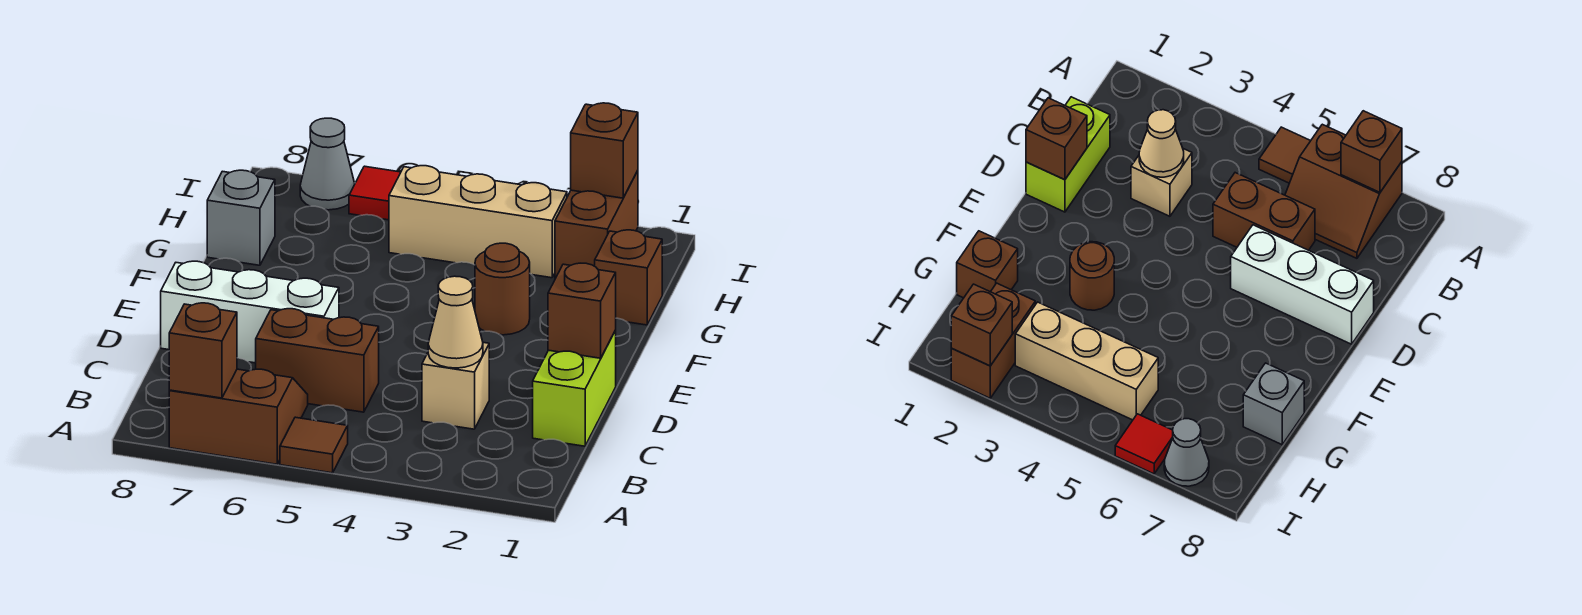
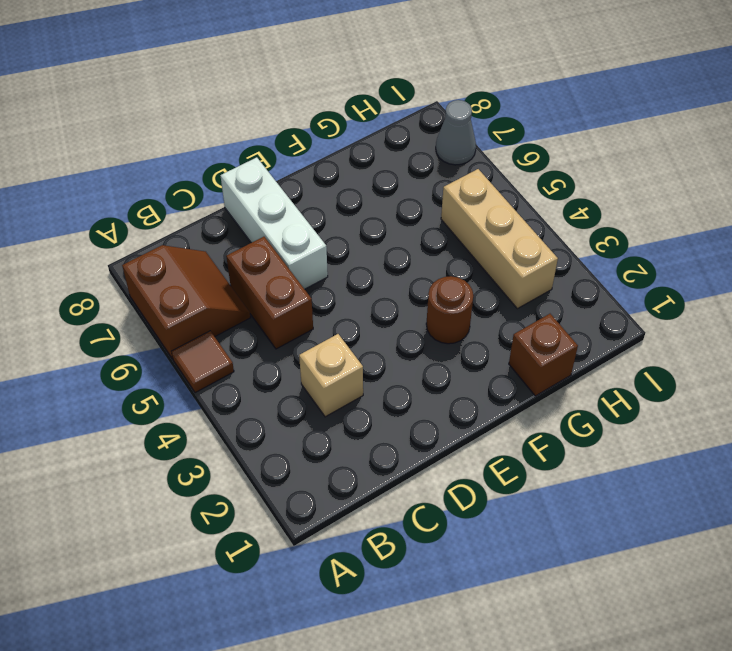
none -> lime 1x2 brick [533,331,616,446]
none -> grey 1x1 brick [207,170,275,265]
none -> brown 1x2 brick [555,171,638,278]

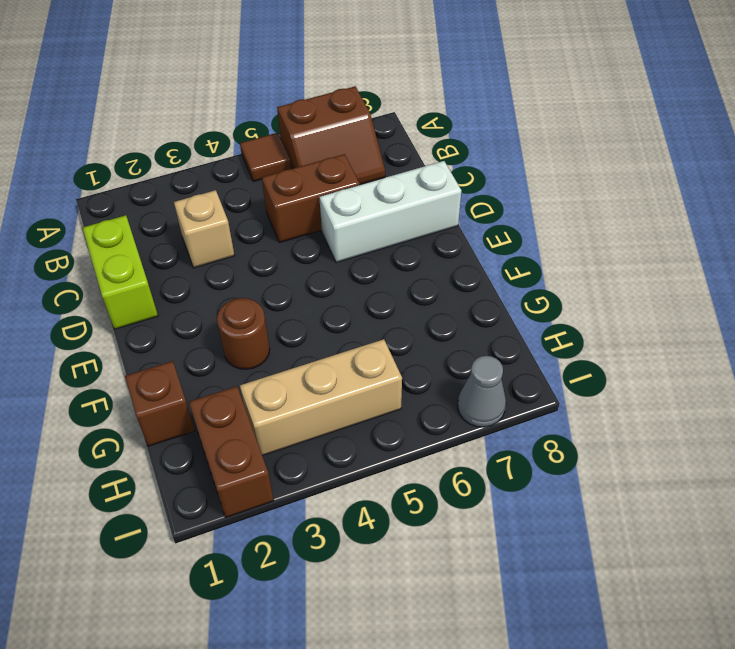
none -> grey 1x1 brick [207,170,275,265]
none -> red 1x1 tile [349,166,401,220]
none -> brown 1x1 brick [169,303,237,398]

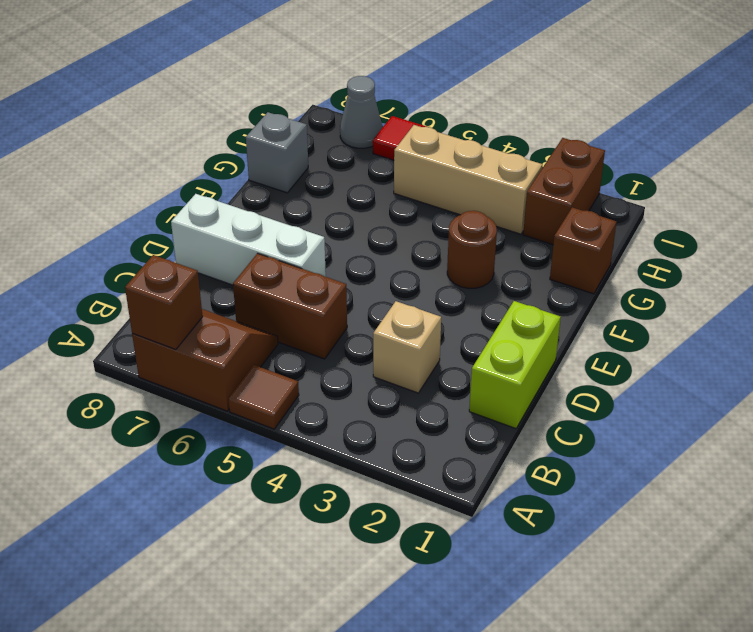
none -> tan 1x1 cone [428,276,483,368]
none -> brown 1x1 brick [548,263,616,358]
none -> brown 1x1 brick [571,103,638,198]

